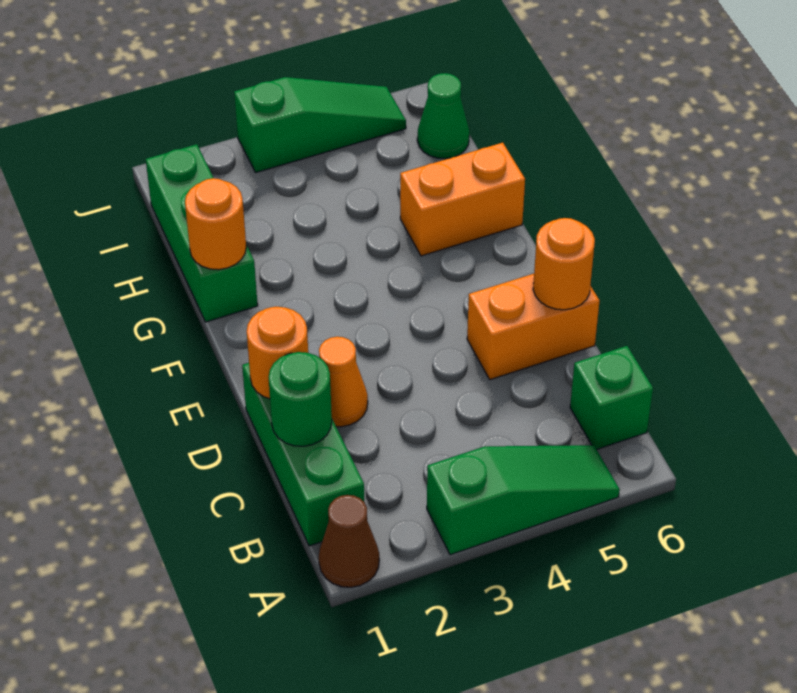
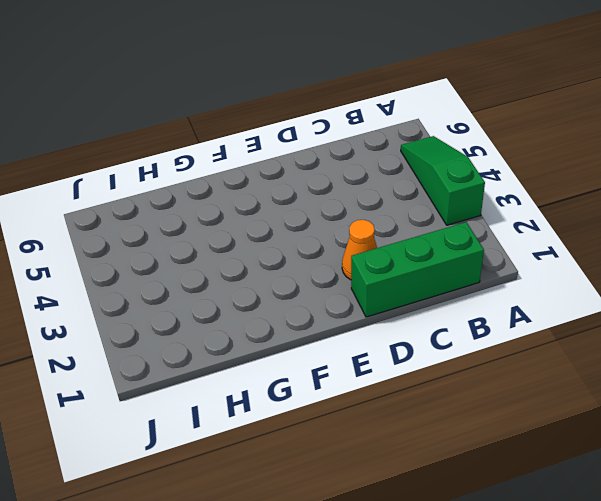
none -> brown 1x1 cone [319,495,379,587]
none -> green 1x1 brick [570,346,653,449]
none -> orange 1x2 brick [467,274,600,380]

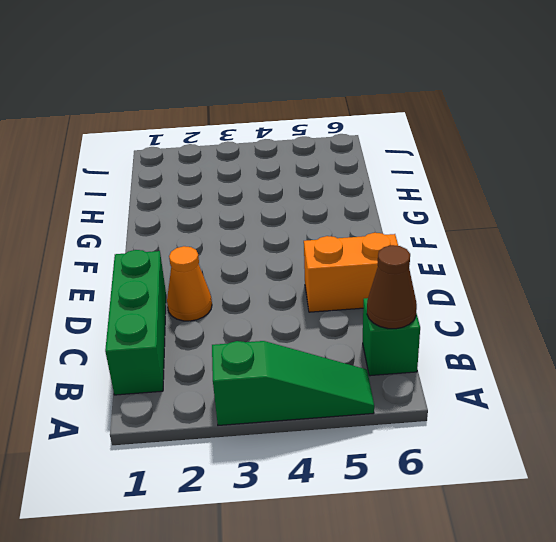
brown 1x1 cone [367,245,417,329] -> brown 1x1 cone moved to [319,495,379,587]
none -> green 1x3 brick [146,144,258,322]
none -> orange 1x2 brick [400,143,525,256]
none -> green 1x1 cone [417,73,469,159]

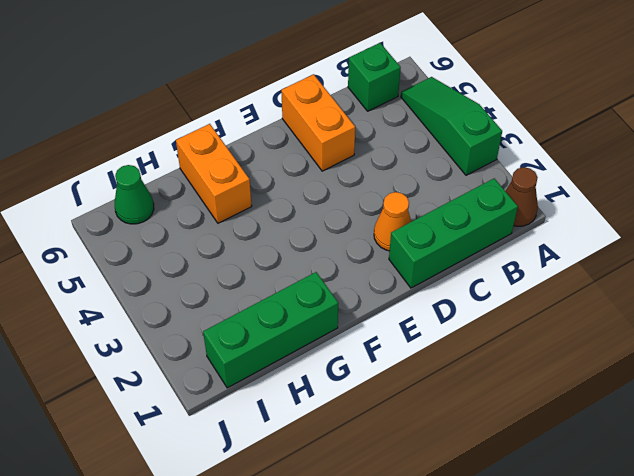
none -> green 1x3 slope [234,77,406,173]
none -> green 1x1 round brick [269,352,332,446]
none -> orange 1x1 round brick [247,307,308,399]

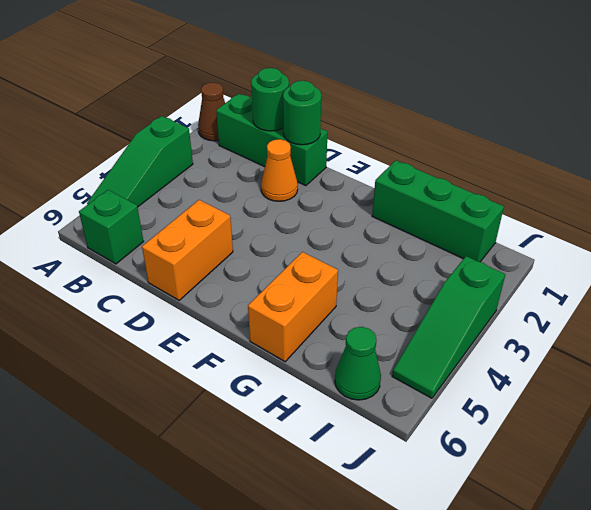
green 1x1 round brick [283,81,321,145] -> orange 1x1 round brick [247,307,308,399]
none -> orange 1x1 round brick [533,218,595,310]
none -> orange 1x1 round brick [185,178,246,270]

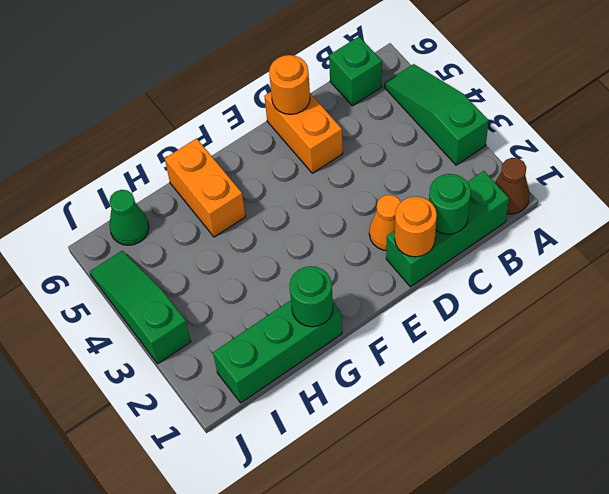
green 1x1 round brick [289,266,333,327] -> orange 1x1 round brick [185,178,246,270]

